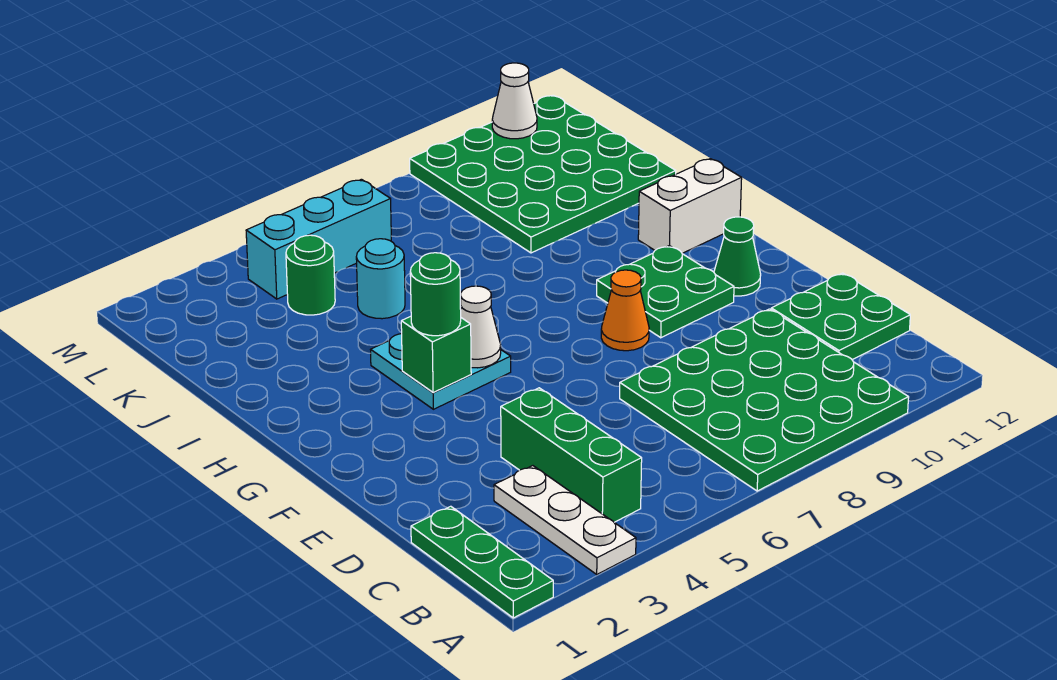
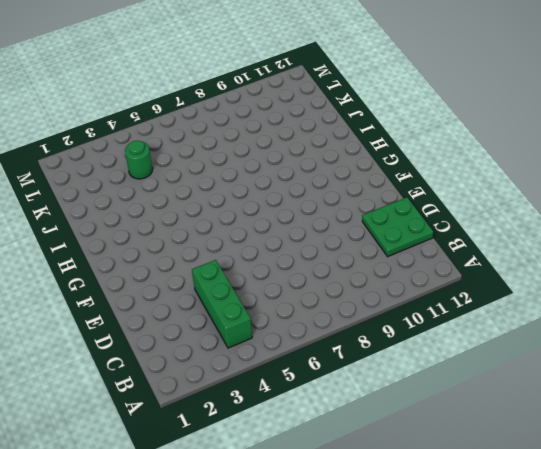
none -> green 1x3 plate [411,506,553,618]
none -> white 1x3 plate [494,466,636,574]
none -> green 4x4 plate [620,309,909,491]

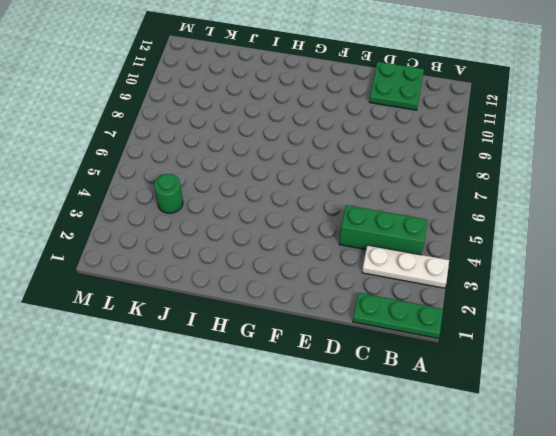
none -> green 4x4 plate [620,309,909,491]
none -> orange 1x1 cone [601,270,649,351]
none -> green 2x2 plate [597,246,734,338]

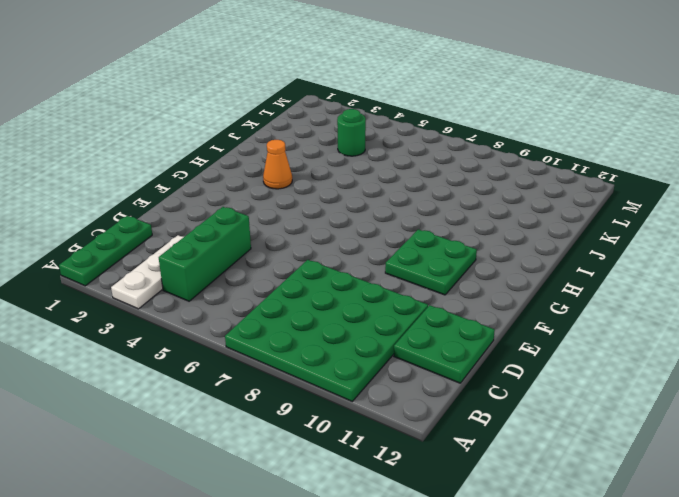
orange 1x1 cone [263,140,292,189] -> orange 1x1 cone moved to [601,270,649,351]
none -> green 1x1 cone [714,217,761,296]
none -> cyan 2x2 plate [371,334,511,409]
none -> white 1x2 brick [638,159,742,253]

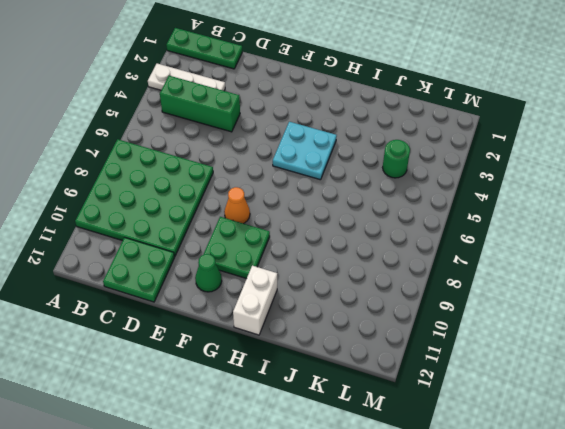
none -> cyan 1x1 round brick [356,239,405,319]
none -> green 4x4 plate [410,95,676,253]
none -> cyan 1x3 brick [246,179,391,299]

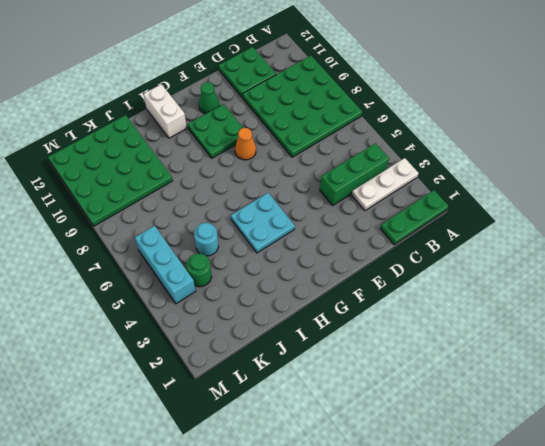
none -> green 1x1 brick [401,316,471,393]
none -> white 1x1 cone [460,286,501,368]
none -> white 1x1 cone [492,63,537,139]

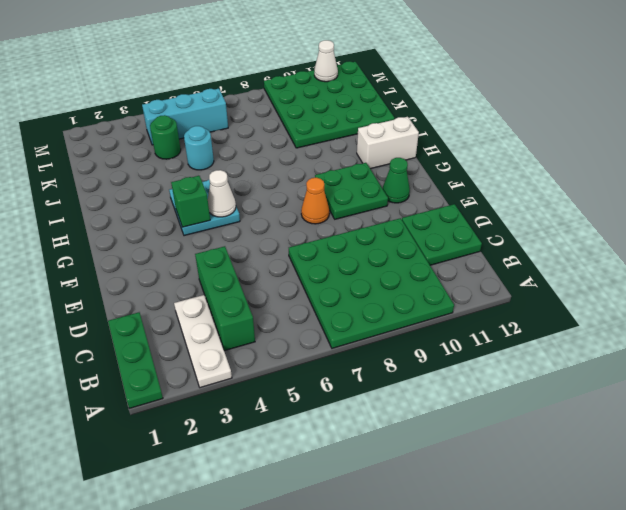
none -> green 1x1 round brick [410,253,461,336]

